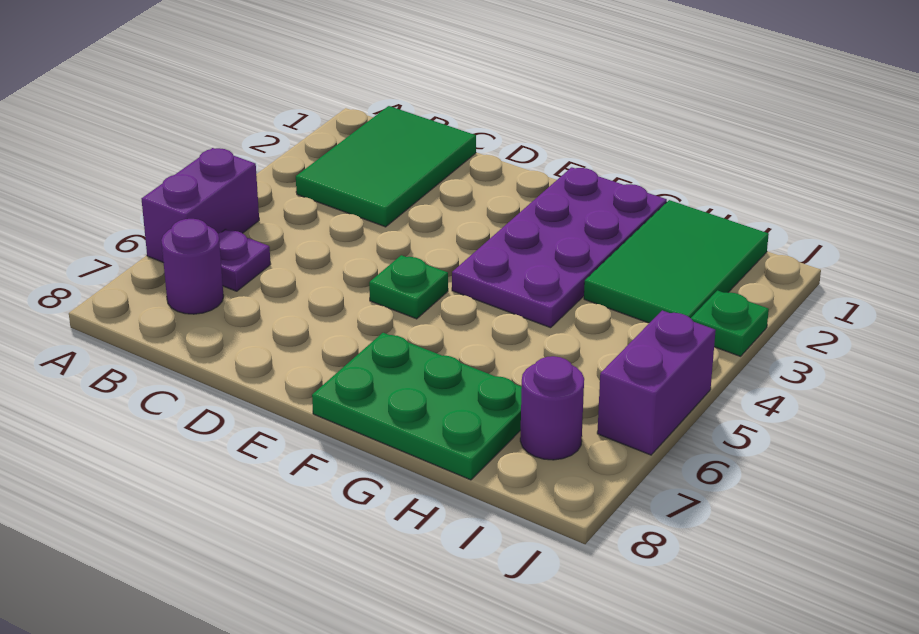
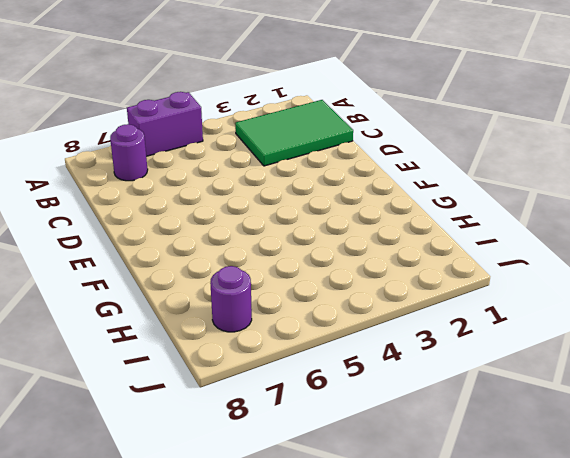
none -> purple 1x1 plate [218,229,271,291]
none -> green 1x1 plate [369,255,448,319]

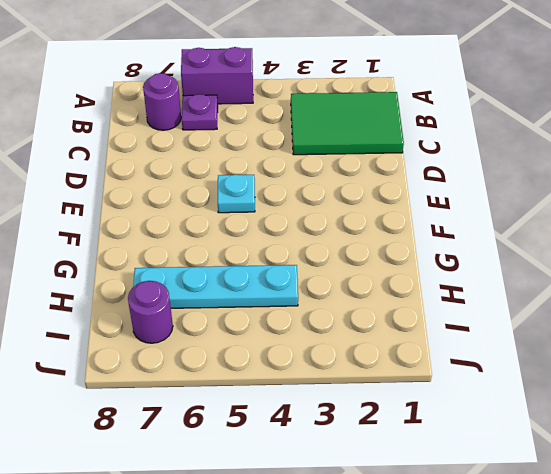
cyan 1x1 plate [218,175,255,213] -> green 1x1 plate [369,255,448,319]
cyan 1x4 plate [133,265,298,308] -> green 2x3 plate [312,333,522,480]
none -> purple 2x4 plate [452,167,667,328]
none -> green 2x3 tile [584,200,769,323]

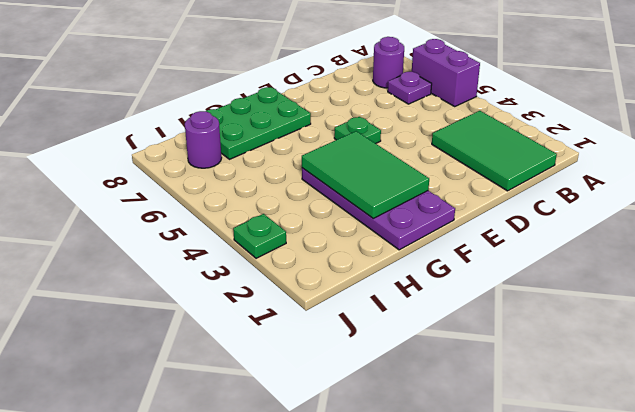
green 2x3 tile [302,131,429,218] -> green 2x3 tile moved to [584,200,769,323]
none -> purple 1x2 brick [597,310,716,455]

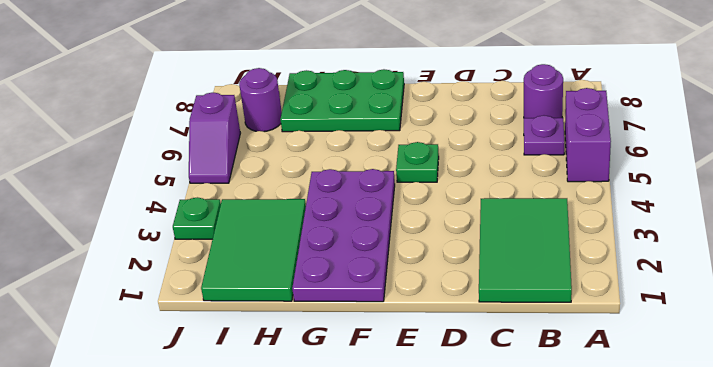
purple 1x2 slope [189,93,240,183] -> purple 1x2 brick [597,310,716,455]

